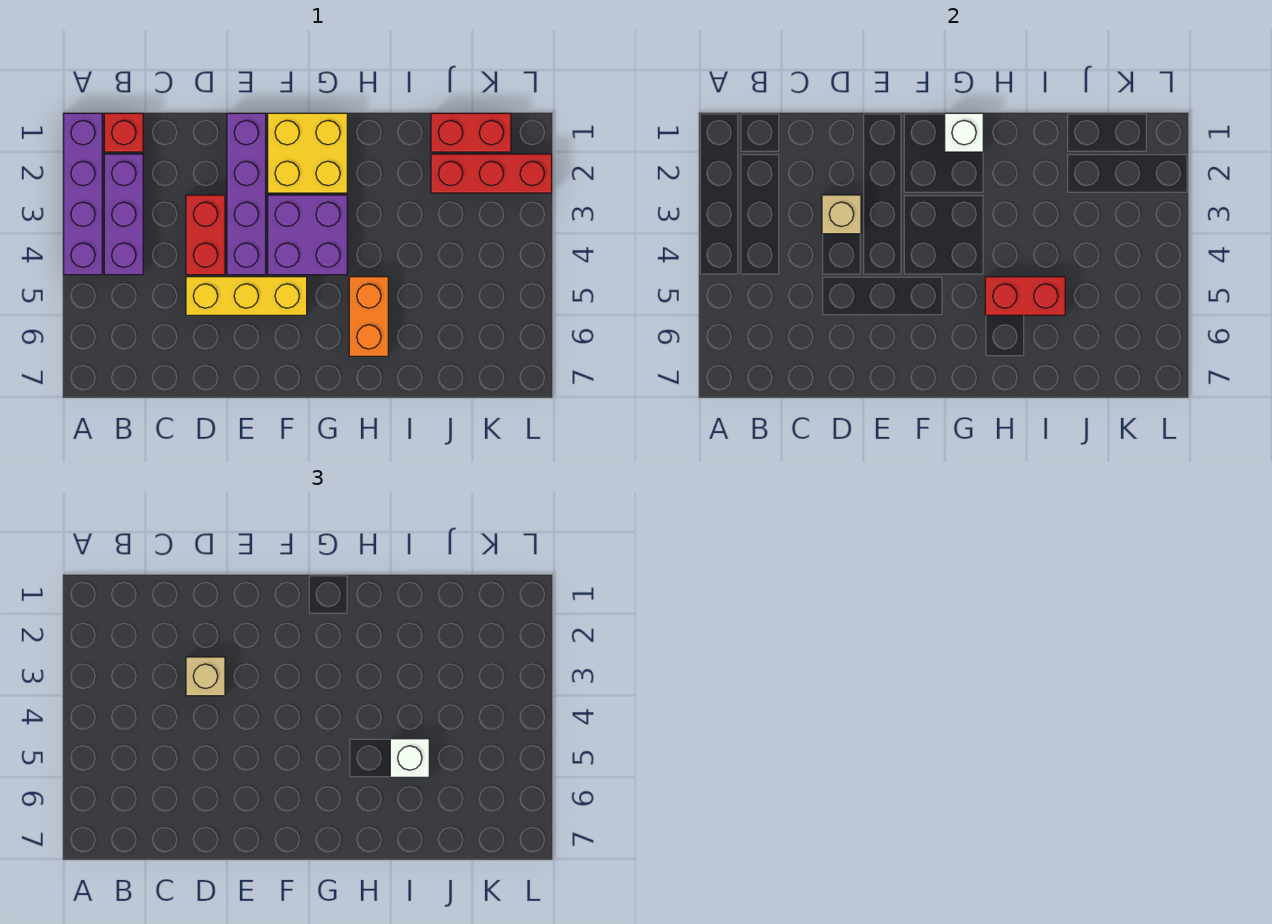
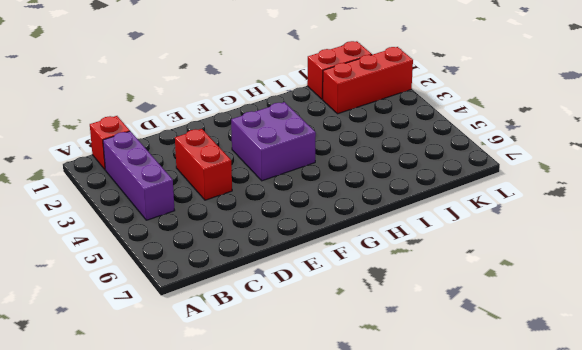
none -> purple 1x4 brick [64,113,102,275]
none -> yellow 1x3 brick [186,277,307,315]
none -> purple 1x4 brick [227,113,266,275]

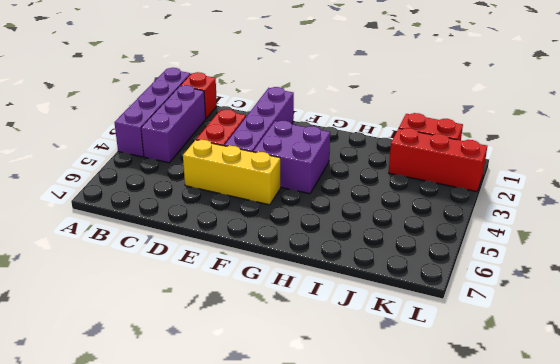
none -> yellow 2x2 brick [268,113,347,193]
none -> orange 1x2 brick [349,277,388,356]
none -> tan 1x1 brick [822,195,861,234]

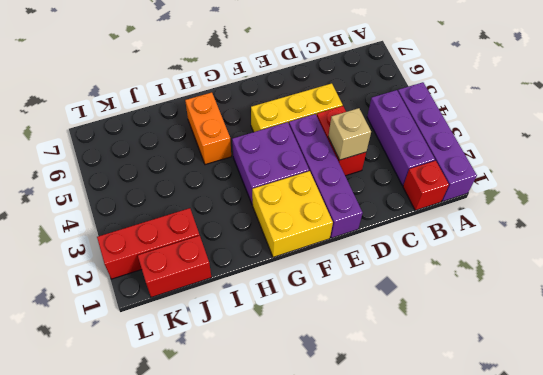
none -> white 1x1 brick [945,113,983,152]
none -> red 1x2 brick [985,277,1065,315]
none -> tan 1x1 brick [186,657,225,696]

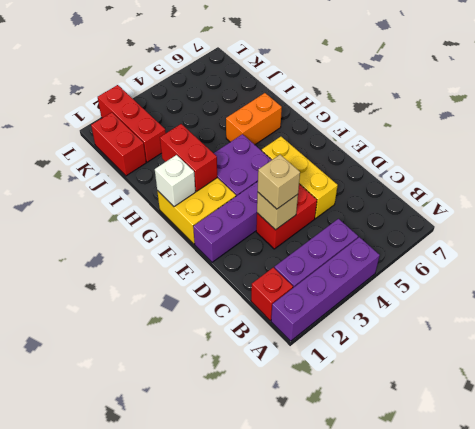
red 1x2 brick [160,124,217,191] -> red 1x2 brick moved to [985,277,1065,315]
none -> white 1x1 brick [390,739,429,777]

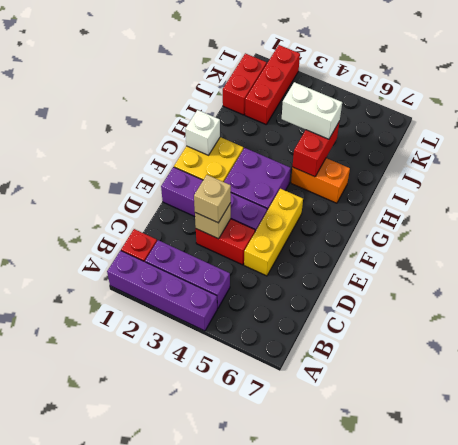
white 1x2 brick [282,82,342,139] -> white 1x1 brick [390,739,429,777]

